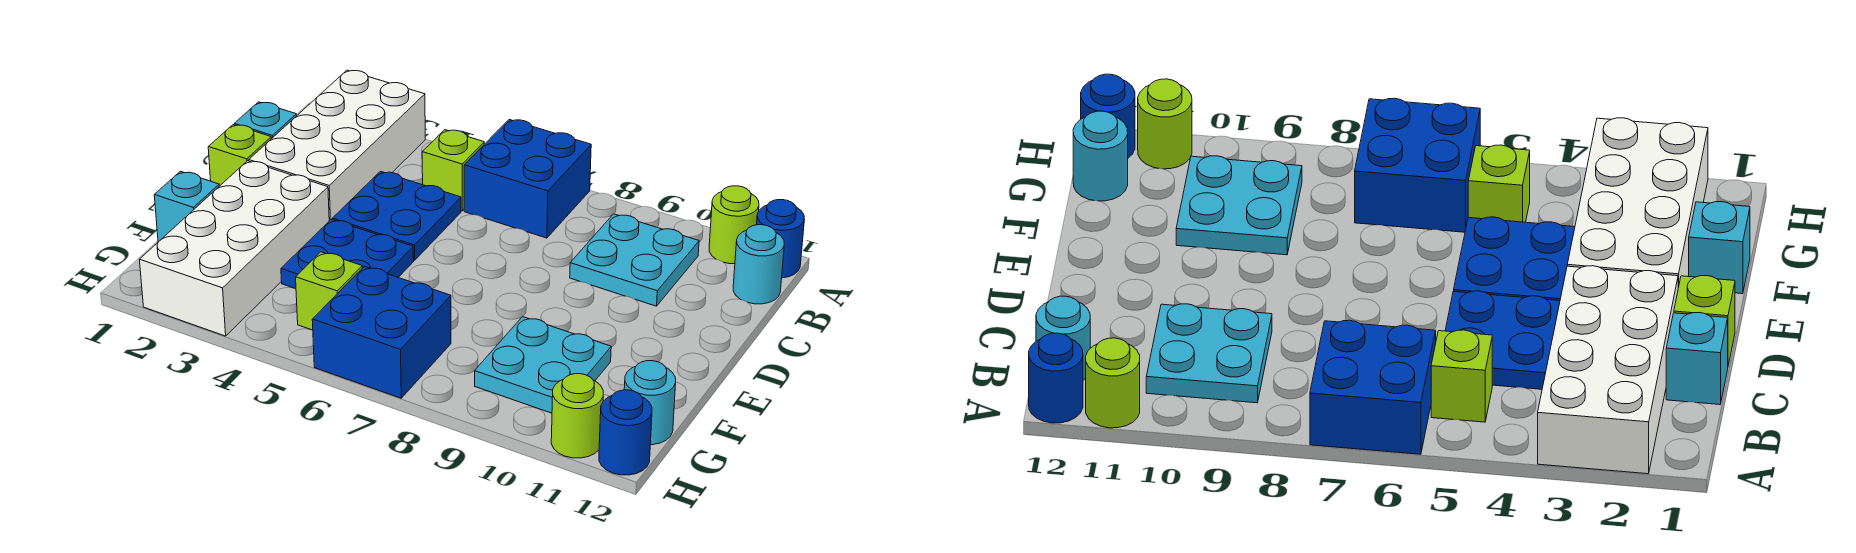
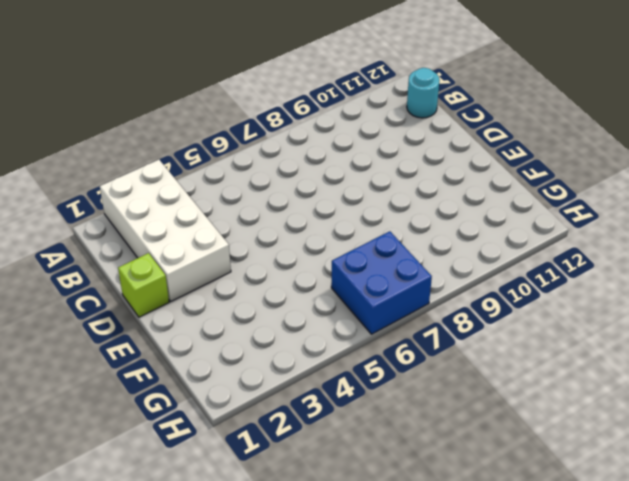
none -> blue 2x2 brick [464,120,591,238]
none -> lime 1x1 round brick [709,186,759,264]
none -> blue 1x1 round brick [757,200,804,278]

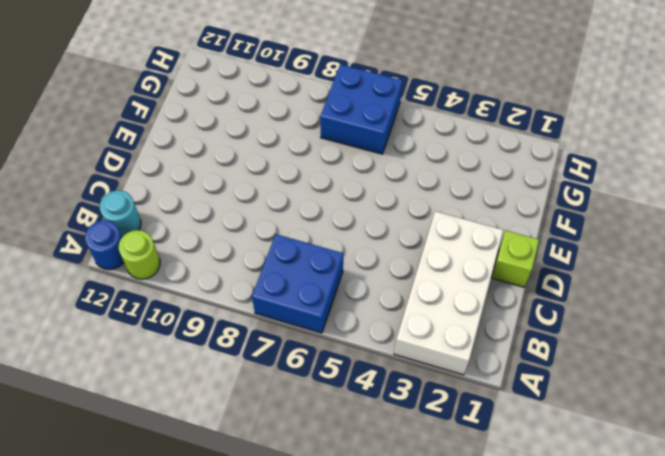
none -> lime 1x1 brick [422,130,484,211]
none -> cyan 2x2 plate [570,214,699,306]
none -> cyan 1x1 brick [234,102,297,139]

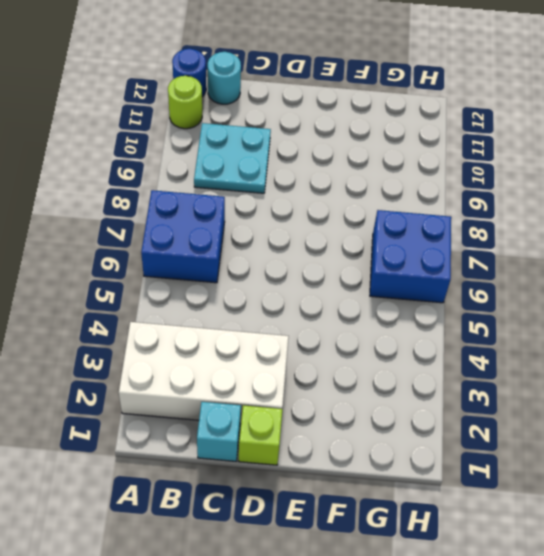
none -> lime 1x1 brick [422,130,484,211]
none -> blue 2x2 plate [332,172,461,260]
none -> white 2x4 brick [139,161,329,336]

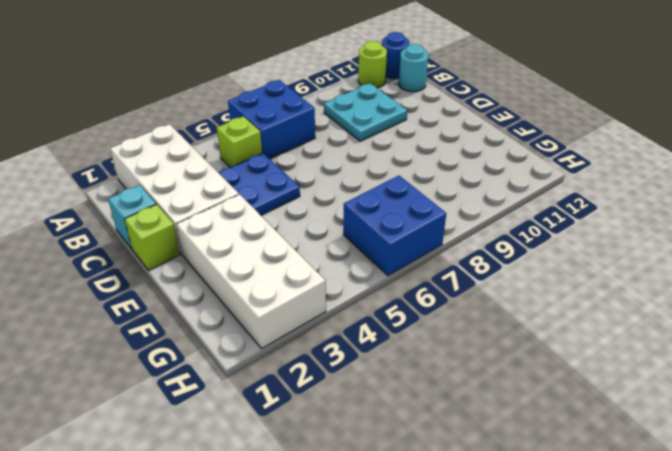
none -> blue 2x2 plate [281,219,414,289]
none -> cyan 1x1 brick [154,171,219,242]
none -> cyan 2x2 plate [475,317,611,413]

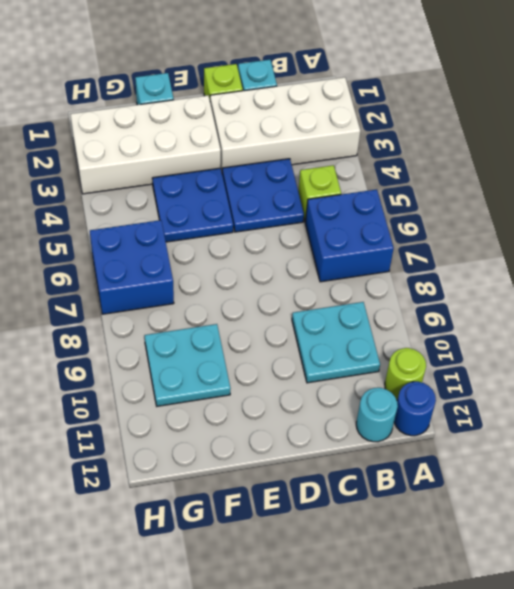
none -> lime 1x1 brick [296,252,362,330]
none -> cyan 1x1 round brick [624,361,676,445]
none -> lime 1x1 round brick [551,374,603,458]

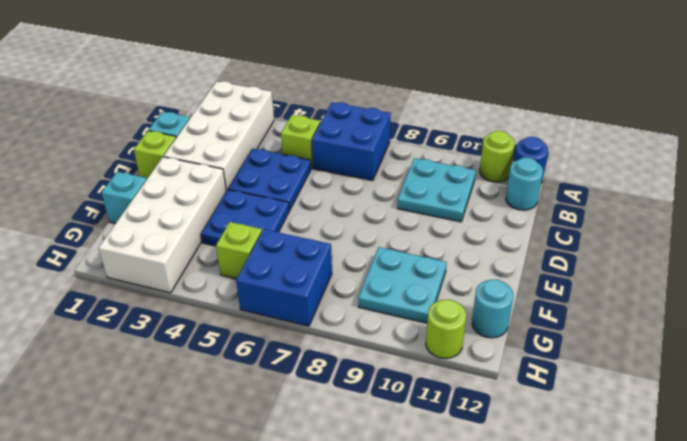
none -> blue 1x1 round brick [599,390,652,475]

